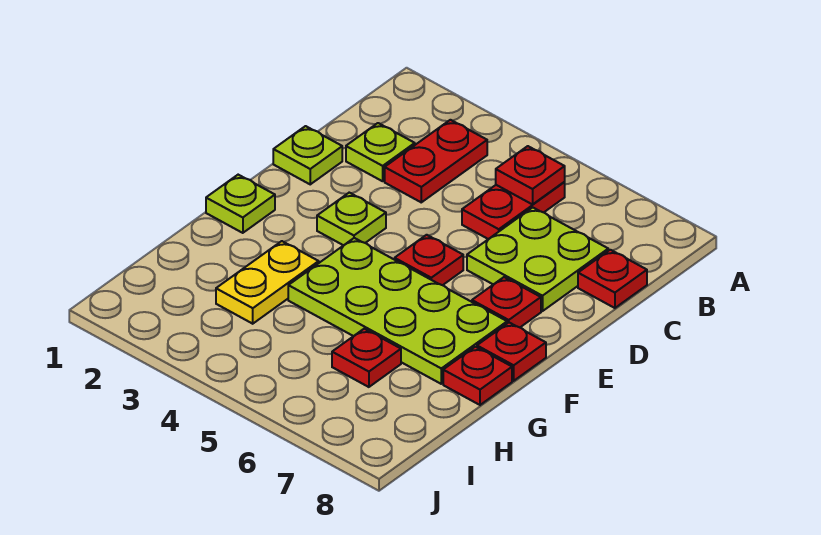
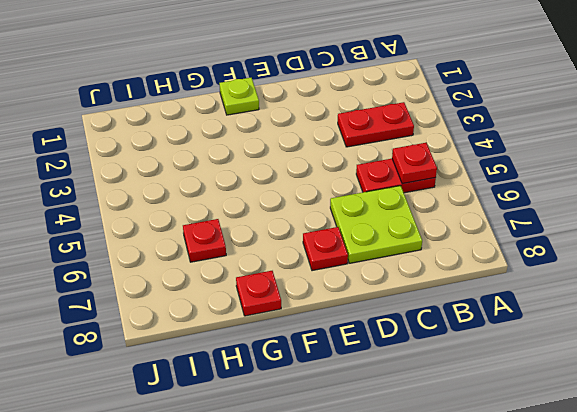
none -> lime 1x1 plate [346,123,415,181]
none -> red 1x1 plate [578,250,647,308]
none -> lime 1x1 plate [273,126,342,184]

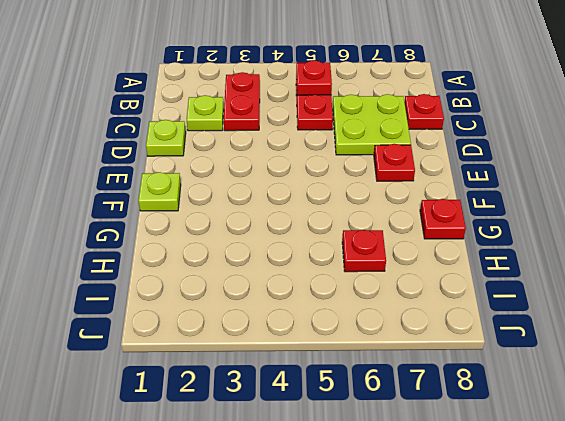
none -> lime 1x1 plate [317,193,386,245]
none -> red 1x1 plate [395,235,463,285]
none -> lime 2x4 plate [288,238,507,384]

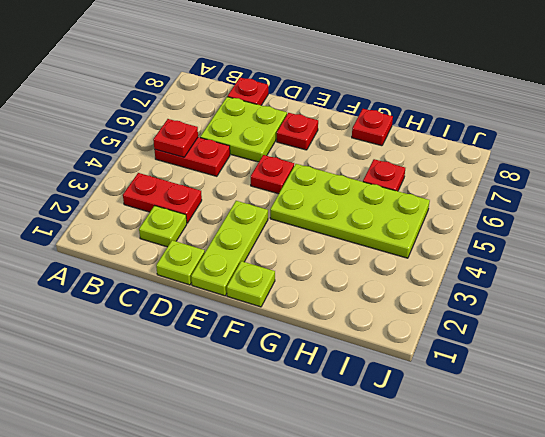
lime 1x3 plate [191,201,268,296] -> lime 1x1 plate [317,193,386,245]
lime 2x4 plate [270,164,430,258] -> lime 2x4 plate turned to [288,238,507,384]
none -> red 1x1 plate [477,323,546,381]
none -> yellow 1x2 plate [216,241,319,324]

